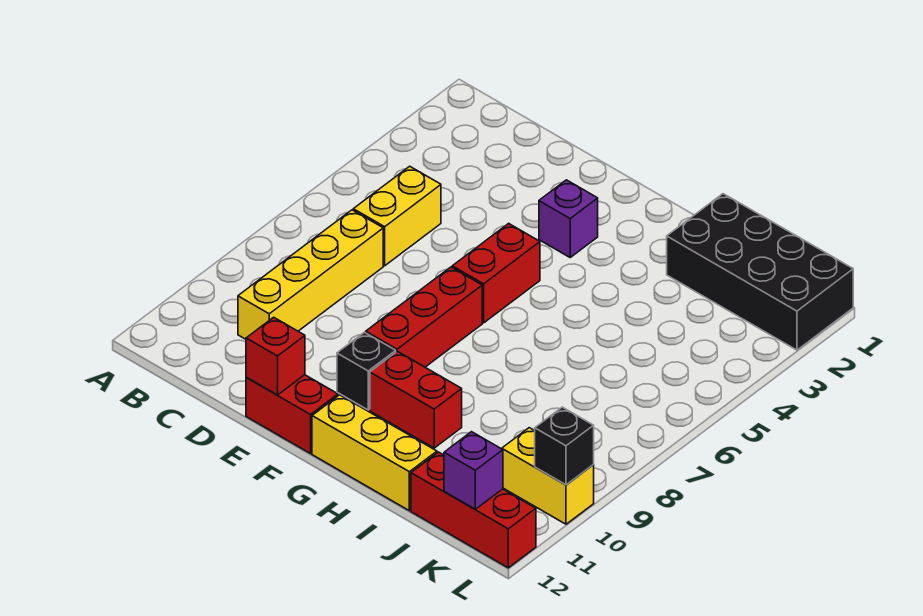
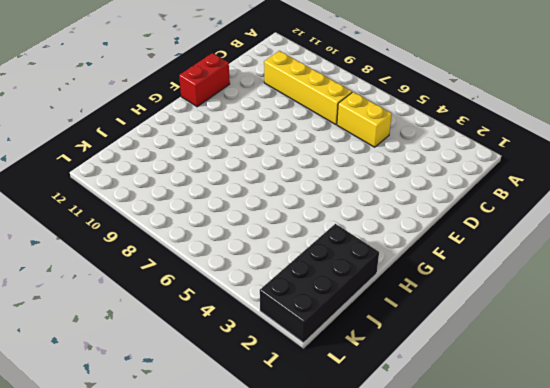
none -> purple 1x1 brick [539,180,598,257]
none -> red 1x2 brick [452,223,540,323]
none -> red 1x3 brick [366,267,482,367]

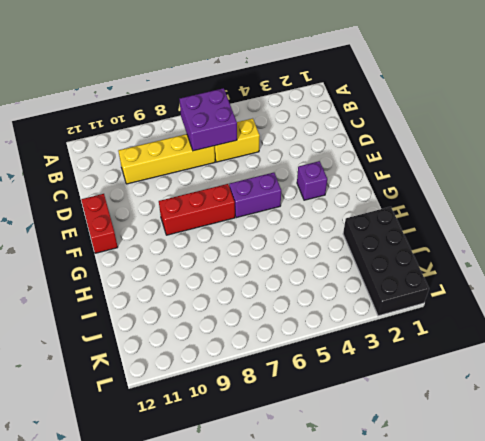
purple 2x2 brick [180,88,237,151] -> none
purple 1x2 brick [229,173,281,218] -> red 1x2 brick [452,223,540,323]
none -> black 1x1 brick [337,332,396,410]
none -> red 1x2 brick [370,351,462,448]
none -> yellow 1x3 brick [312,395,437,511]

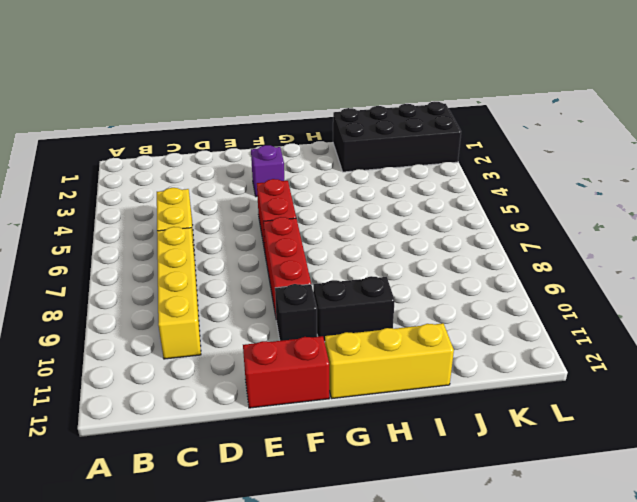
black 1x2 brick [313,276,395,342] -> red 1x2 brick [370,351,462,448]
none -> red 1x3 brick [411,452,536,568]
none -> yellow 1x2 brick [502,428,594,524]
none -> red 1x1 brick [246,317,305,395]

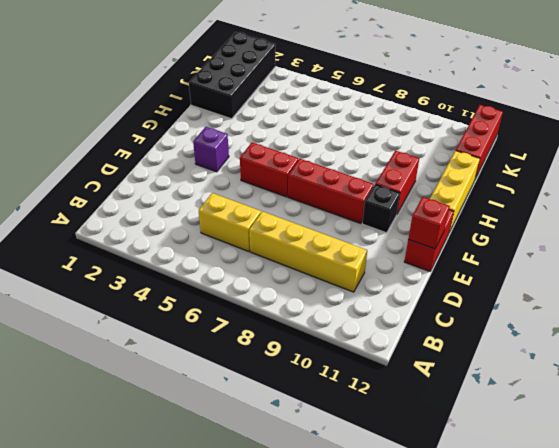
none -> yellow 1x2 brick [502,428,594,524]
none -> purple 1x1 brick [444,432,503,509]
none -> black 1x1 brick [535,407,594,485]

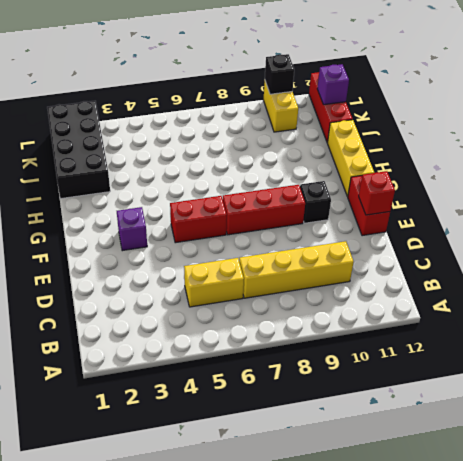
none -> red 1x2 brick [370,351,462,448]

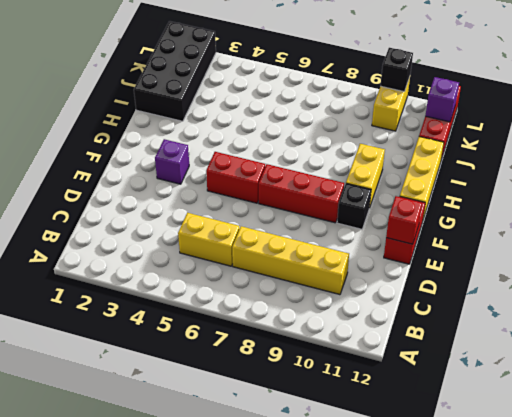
yellow 1x2 brick [346,144,385,208] -> red 1x2 brick [370,351,462,448]

